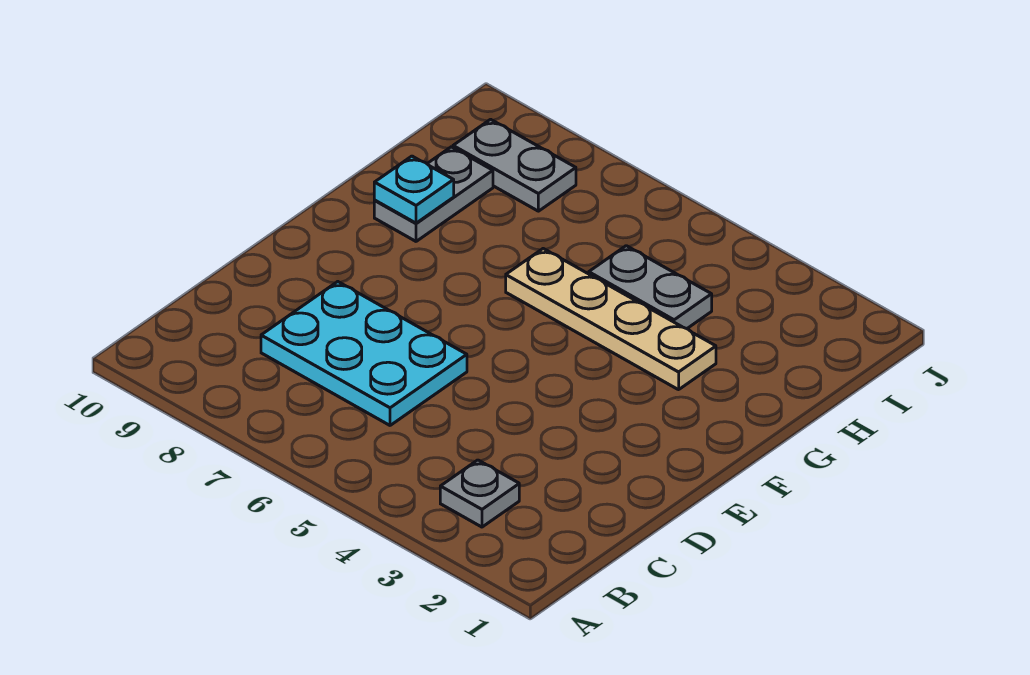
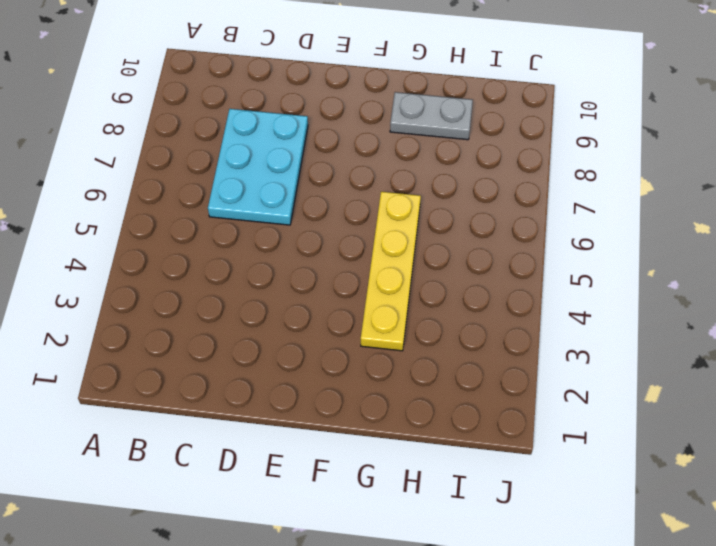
yellow 1x4 plate [361,192,421,351] -> tan 1x4 plate [506,249,716,390]
none -> grey 1x1 plate [440,460,519,527]
none -> grey 1x2 plate [589,246,712,329]

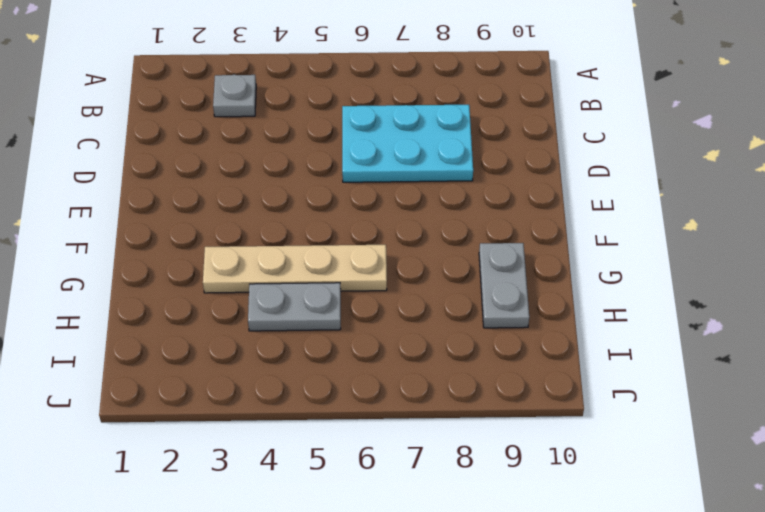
none -> grey 1x2 plate [453,119,576,211]
none -> cyan 1x1 plate [374,156,454,223]

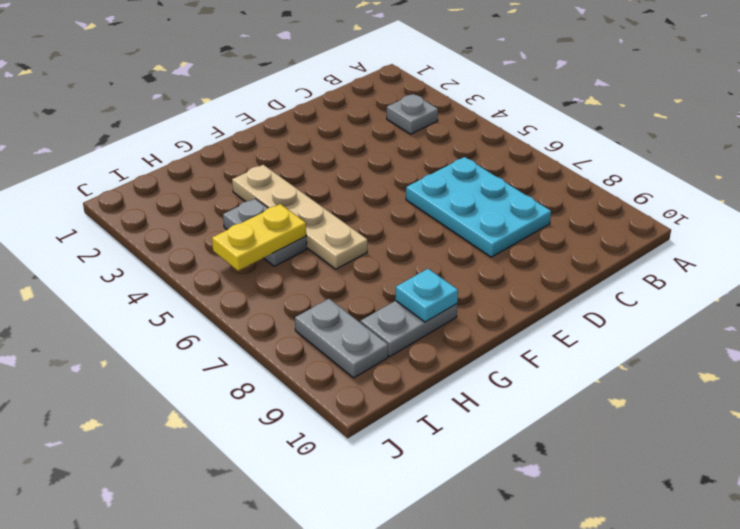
yellow 1x2 plate [212,204,306,271] -> none

